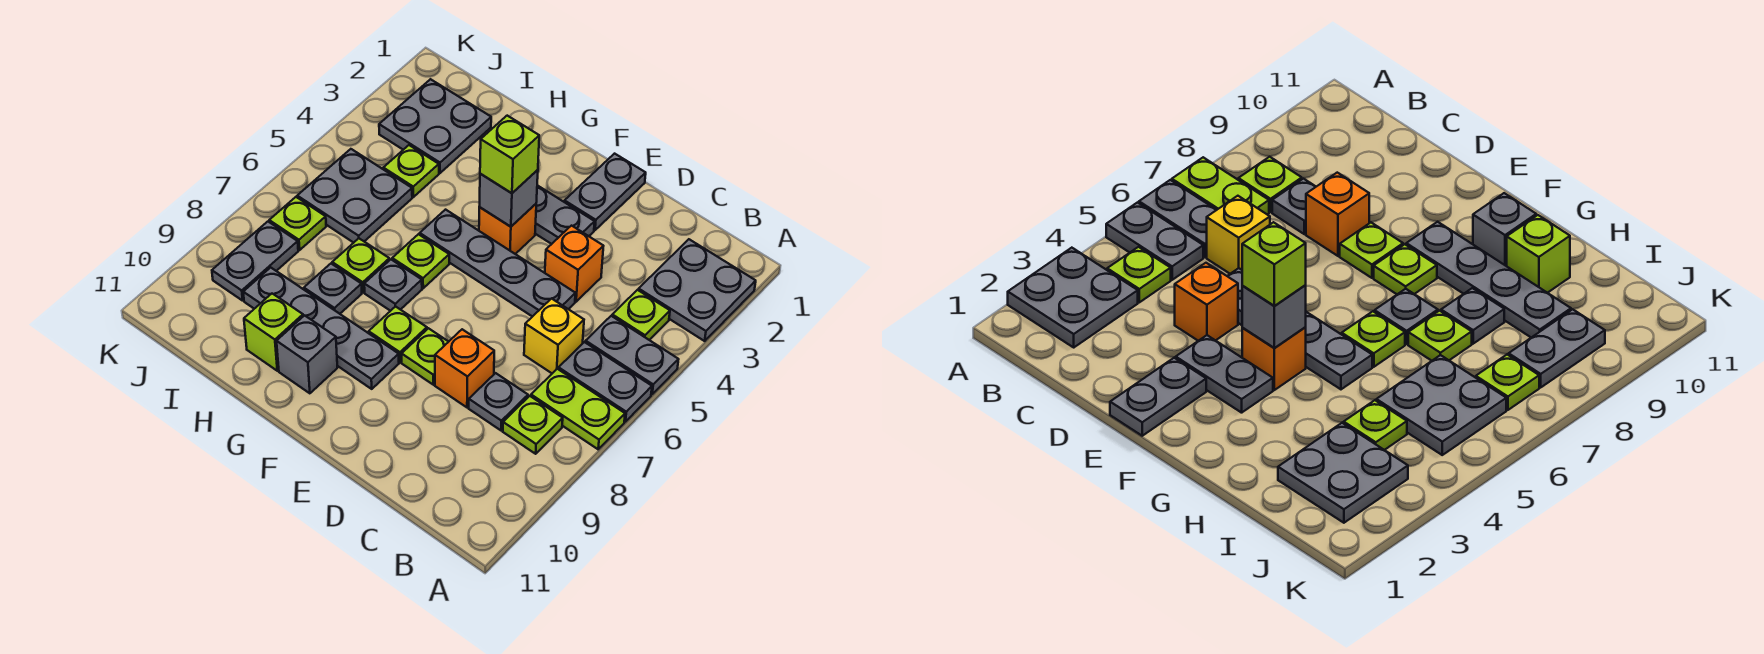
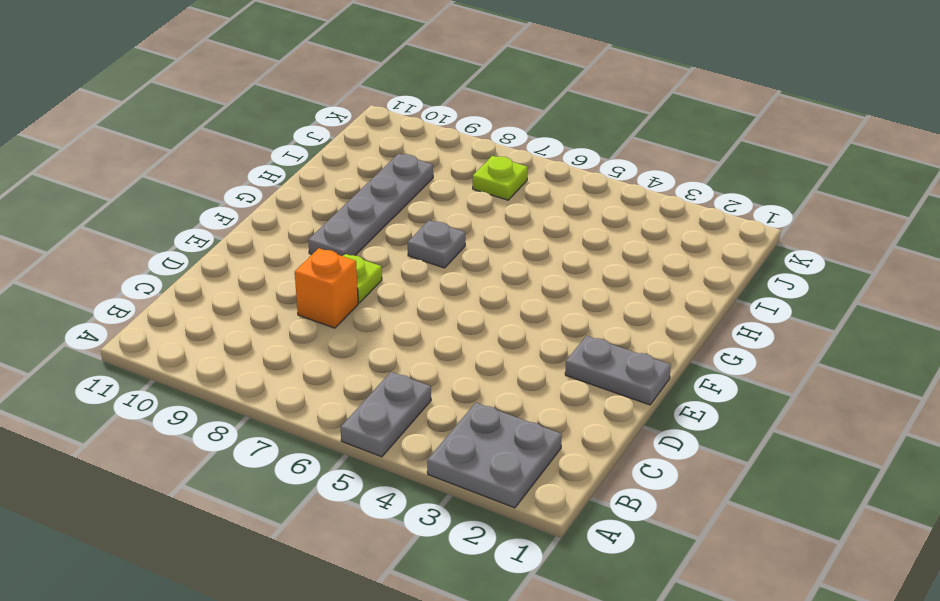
none -> grey 1x2 plate [559,342,652,422]
none -> lime 1x2 plate [531,369,625,449]
none -> lime 1x1 plate [612,290,670,340]
none -> lime 1x1 plate [503,396,563,454]

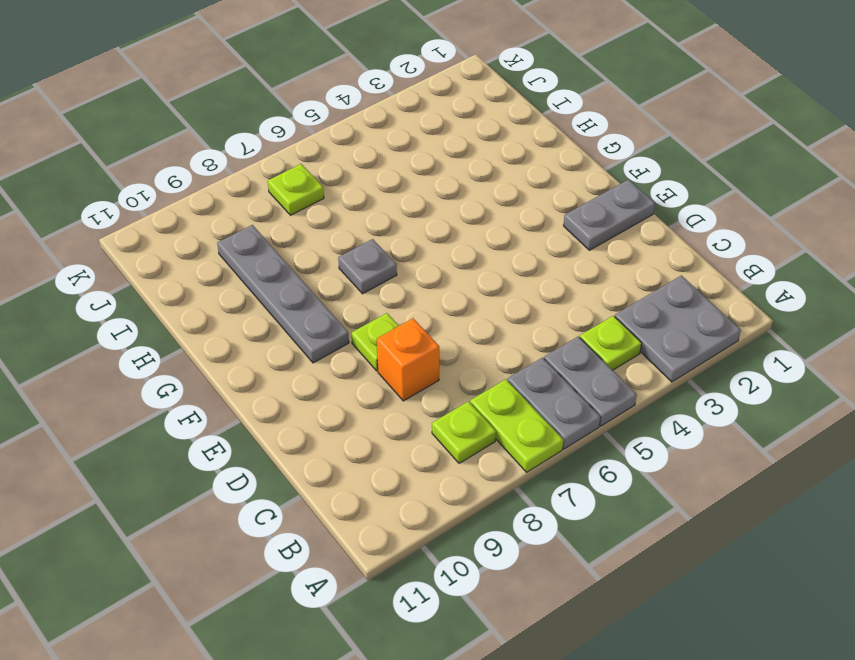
none -> yellow 1x1 brick [524,298,584,373]
none -> grey 1x1 plate [469,373,528,430]
none -> orange 1x1 brick [545,226,603,302]
none -> grey 1x4 plate [420,210,575,317]

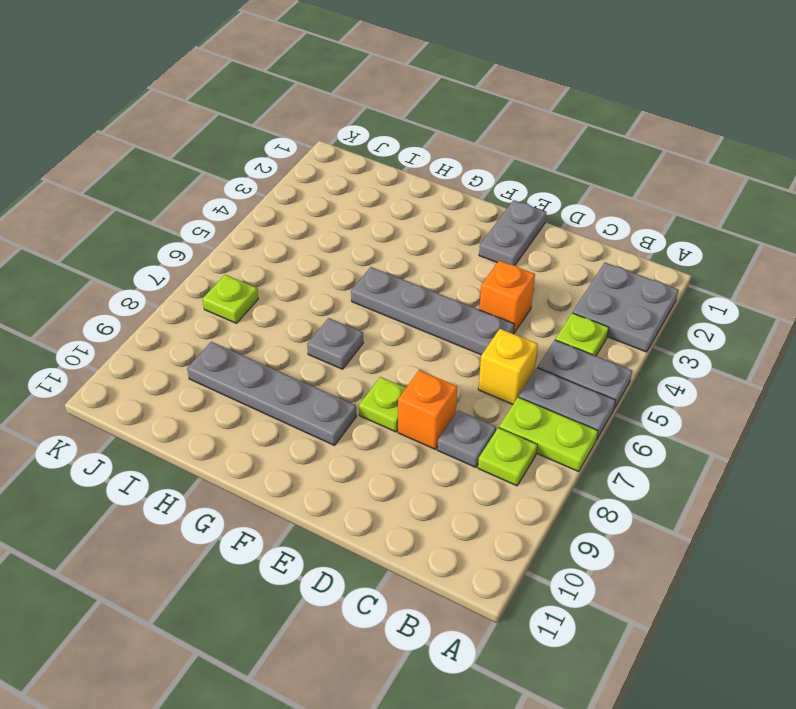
none -> grey 1x2 plate [535,185,595,244]
none -> orange 1x1 brick [479,204,536,254]
none -> lime 1x1 plate [369,306,427,362]
none -> lime 1x1 plate [392,234,449,288]

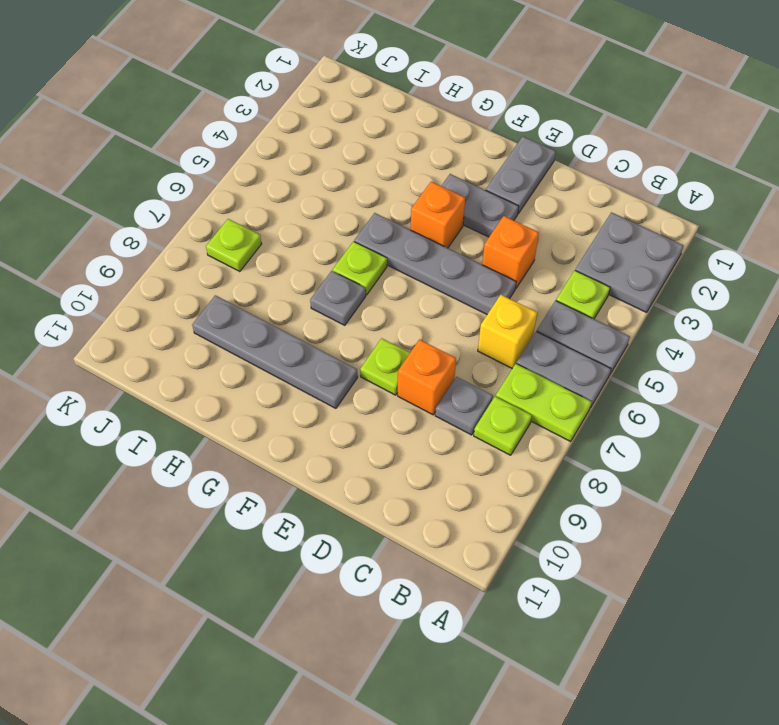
none -> lime 1x1 plate [369,306,427,362]
none -> grey 1x1 brick [277,315,337,393]
none -> lime 1x1 plate [332,238,389,292]
none -> grey 1x1 plate [304,264,362,314]

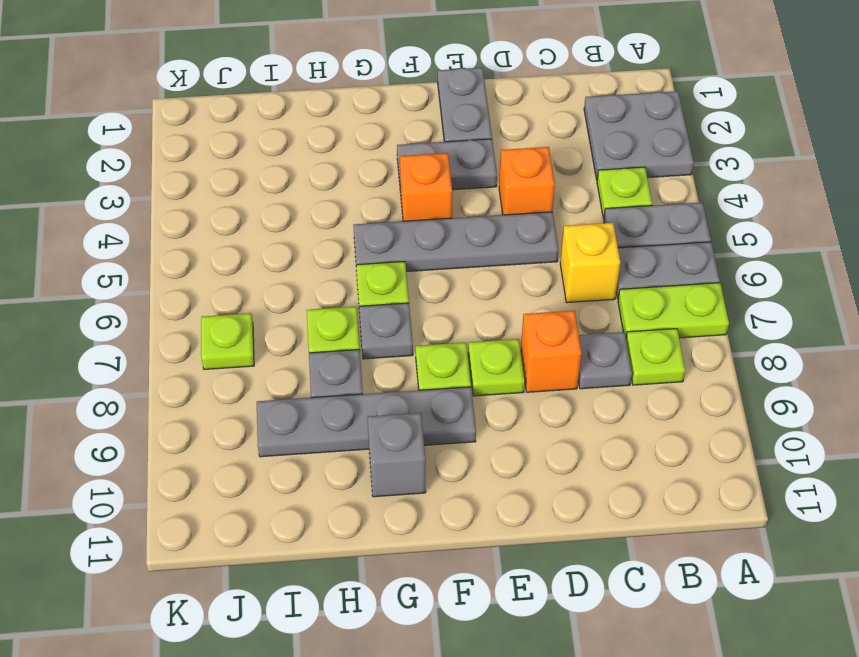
none -> lime 1x1 brick [244,294,303,371]
none -> grey 2x2 plate [379,79,491,173]
none -> lime 1x1 plate [383,145,439,197]
none -> grey 2x2 plate [297,149,412,243]

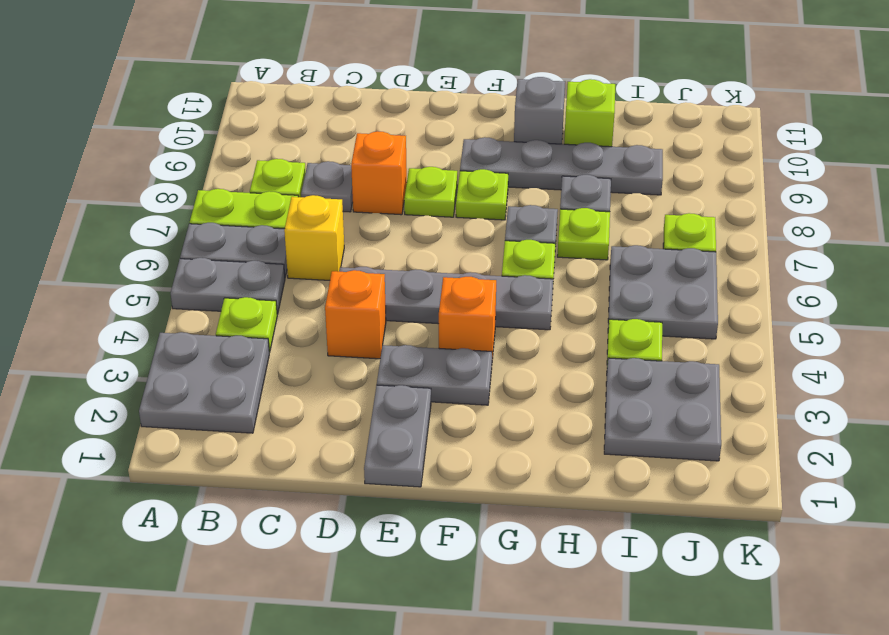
none -> grey 1x2 plate [212,222,298,301]
none -> grey 1x1 brick [479,170,538,227]
none -> lime 1x1 brick [480,116,539,193]

